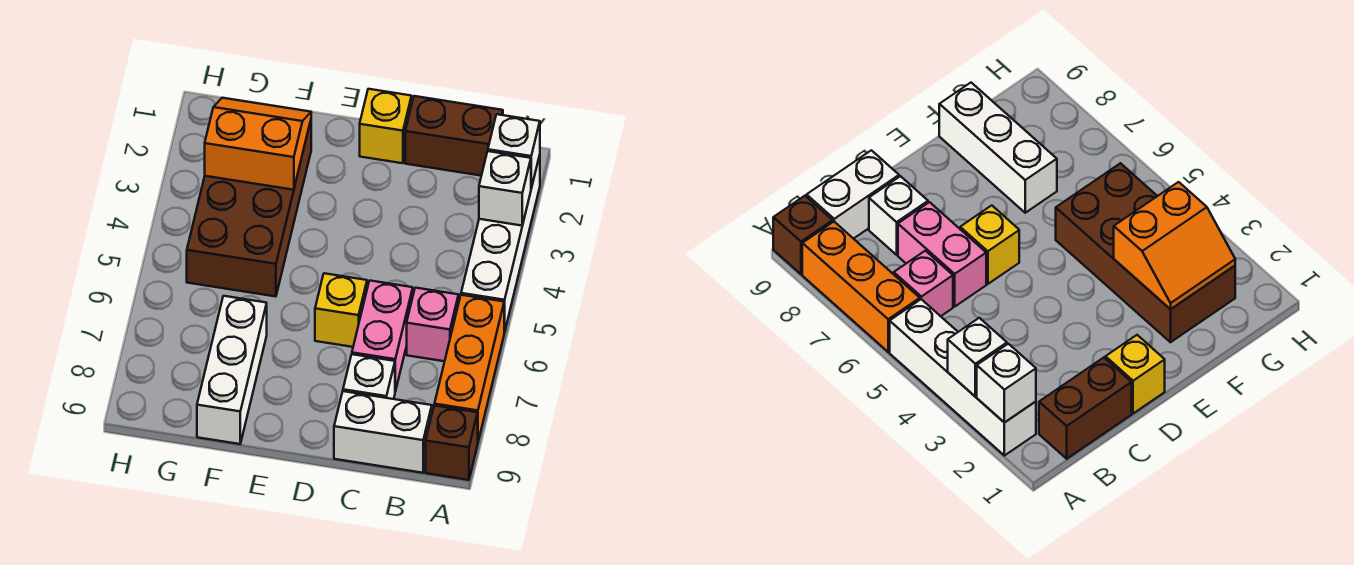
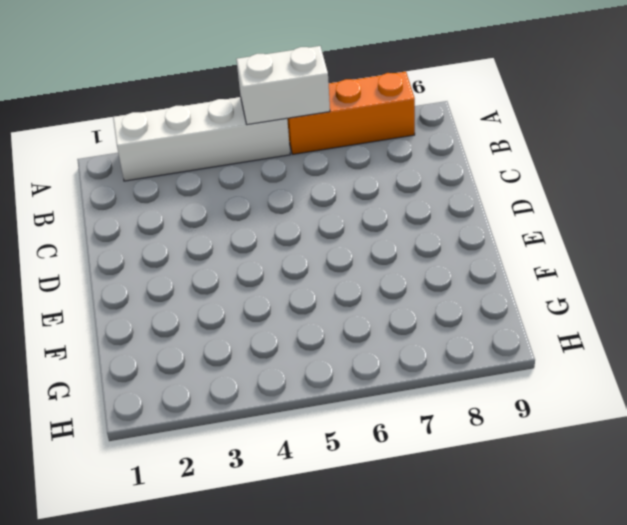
white 1x2 brick [236,46,330,125] -> white 1x2 brick turned to [334,391,432,473]
none -> brown 1x1 brick [426,406,478,480]
none -> brown 1x2 brick [405,96,503,176]
none -> pink 1x1 brick [407,288,459,361]

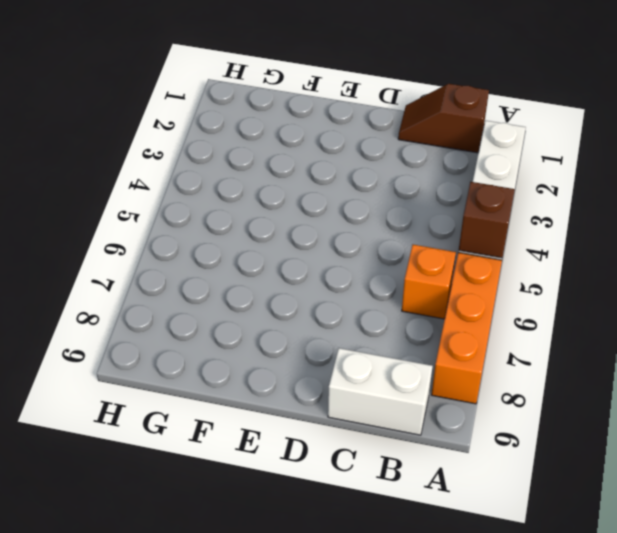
brown 1x1 brick [459,182,515,258] -> brown 1x1 brick moved to [426,406,478,480]
brown 1x2 slope [398,84,489,153] -> brown 1x2 brick [405,96,503,176]
orange 1x1 brick [402,245,456,319] -> pink 1x1 brick [407,288,459,361]
none -> pink 1x2 brick [352,281,413,391]
none -> white 1x1 brick [343,354,395,399]
none -> yellow 1x1 brick [360,89,412,163]

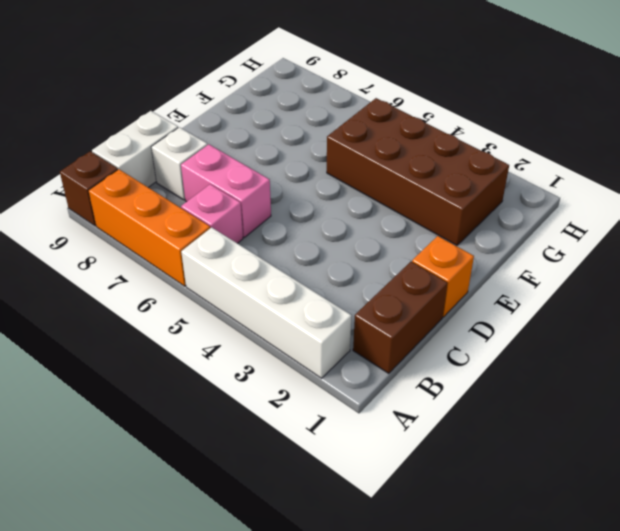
orange 1x1 brick [412,236,474,317] -> yellow 1x1 brick [360,89,412,163]
none -> yellow 1x1 brick [315,273,367,347]
none -> white 1x3 brick [197,296,267,444]
none -> white 1x1 brick [488,114,540,188]

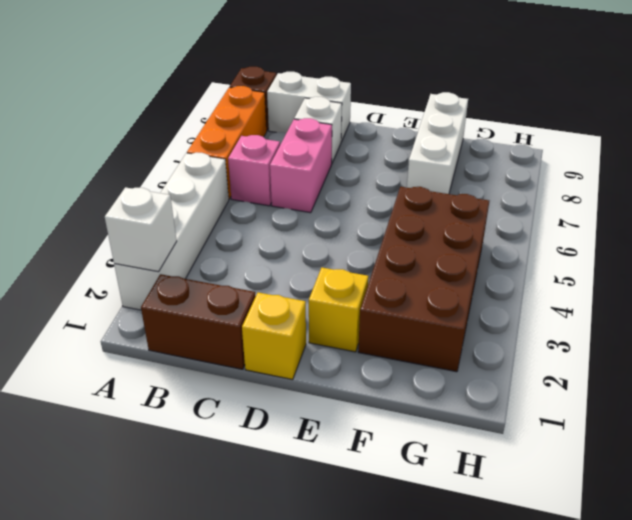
yellow 1x1 brick [309,268,369,352] -> yellow 1x1 brick moved to [315,273,367,347]
none -> white 1x1 brick [479,151,531,226]
none -> orange 2x2 slope [205,98,311,190]

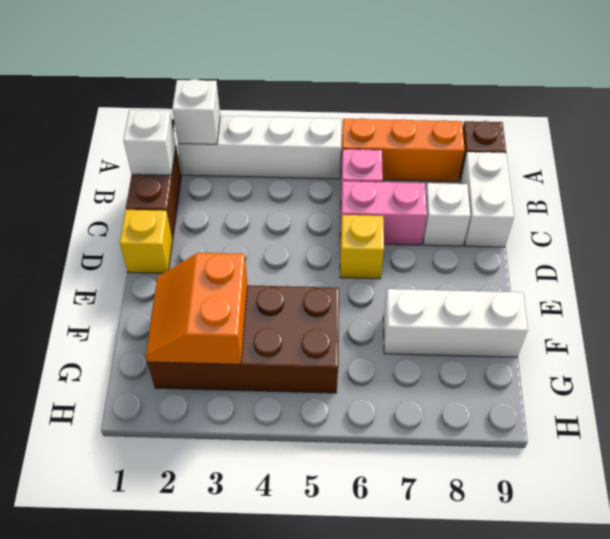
white 1x1 brick [123,109,176,175] -> white 1x1 brick moved to [479,151,531,226]

